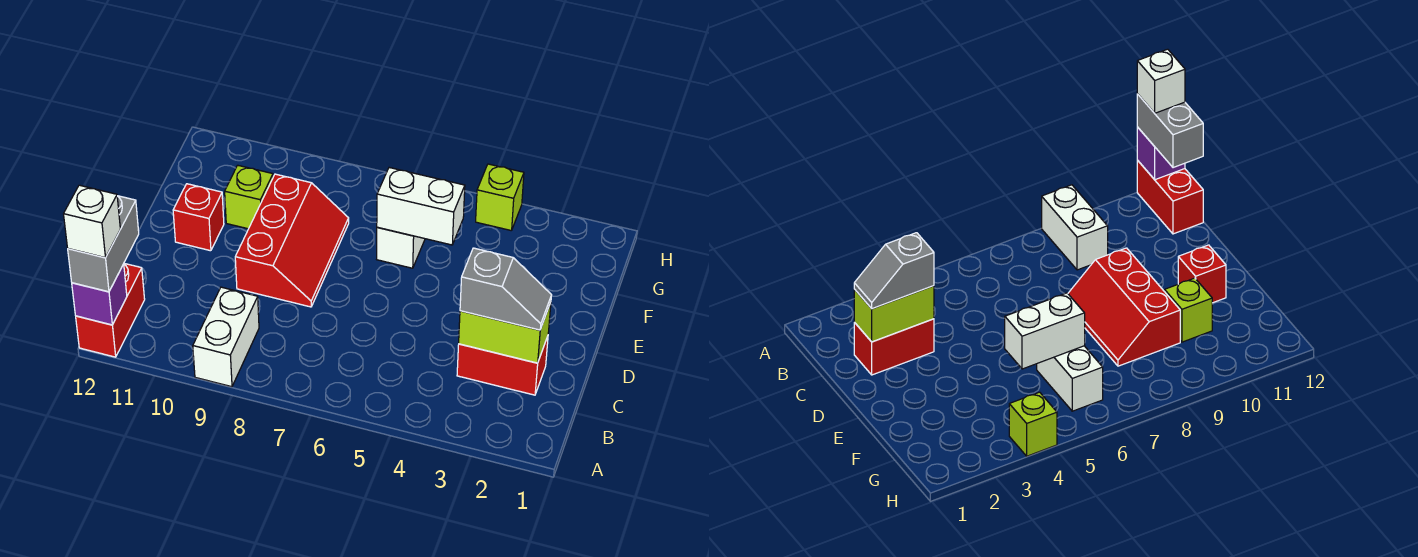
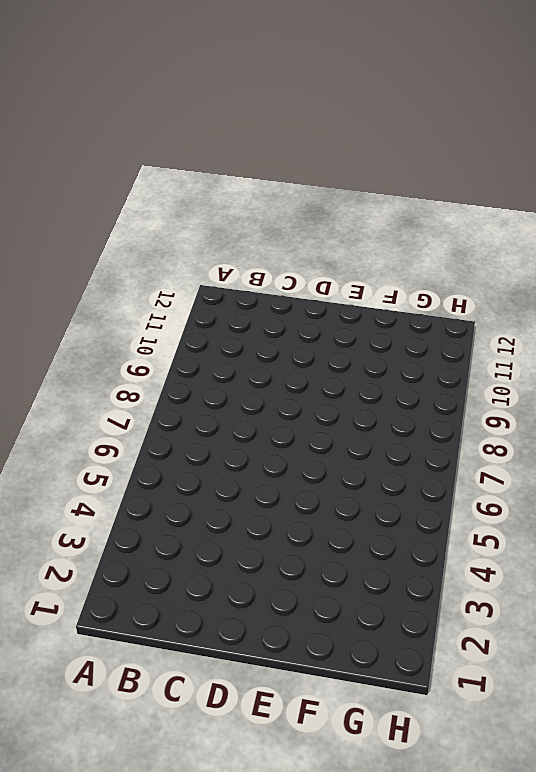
none -> white 1x2 brick [193,287,259,387]
none -> red 1x2 brick [76,263,145,357]
none -> red 1x2 brick [457,336,548,395]

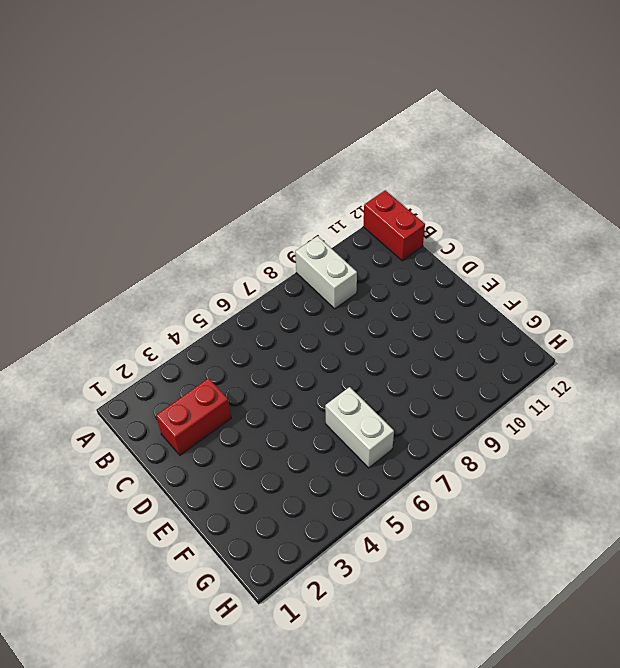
none -> red 2x3 slope [235,174,349,307]
none -> red 1x1 brick [173,184,224,251]
none -> lime 1x1 brick [225,165,273,229]

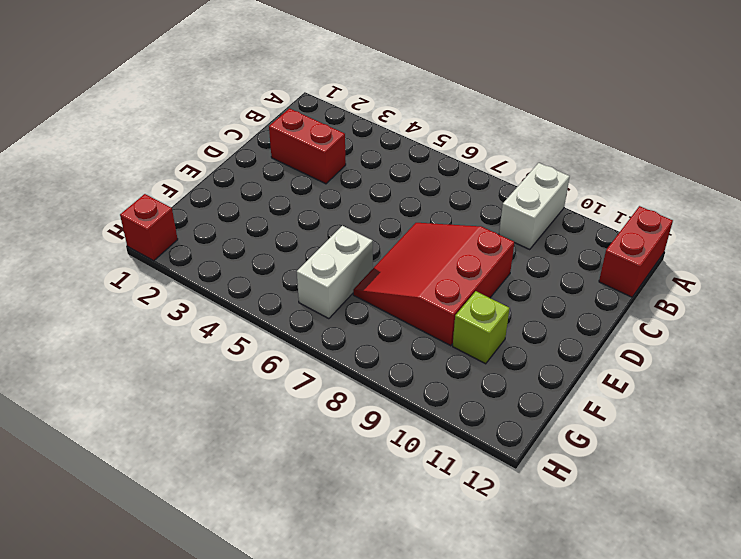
red 3x3 slope [353,223,514,346] -> red 2x3 slope [235,174,349,307]
red 1x1 brick [120,194,178,261] -> red 1x1 brick moved to [173,184,224,251]
none -> lime 1x1 brick [476,164,524,231]
none -> purple 1x1 brick [72,264,127,325]
none -> lime 1x2 brick [459,302,551,363]

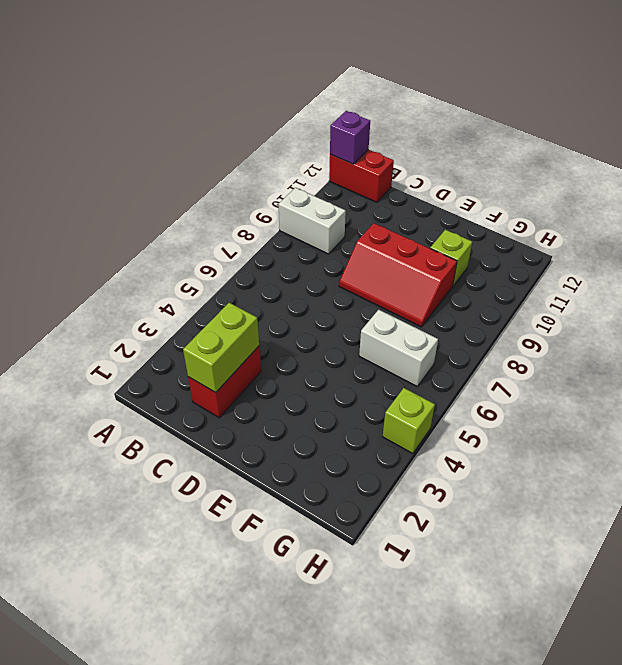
none -> red 1x1 brick [173,184,224,251]
none -> white 1x2 brick [377,168,465,245]
none -> grey 1x2 brick [68,196,139,292]

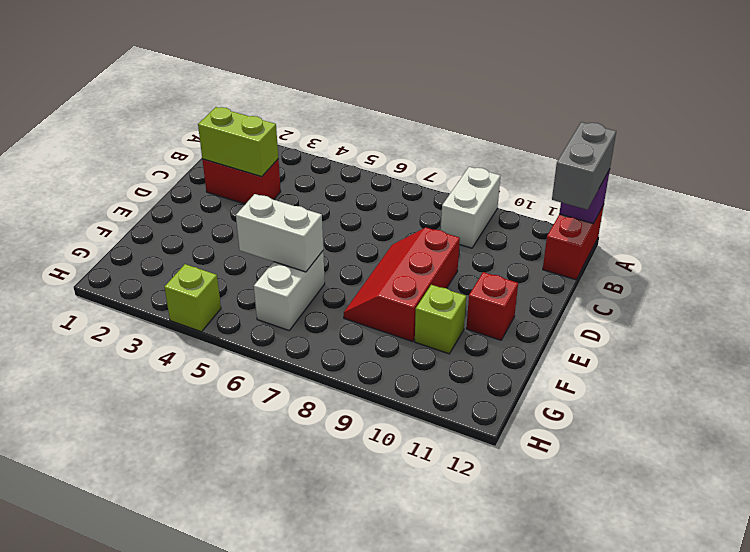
none -> grey 1x2 slope [460,248,551,330]
none -> white 1x1 brick [64,185,120,258]

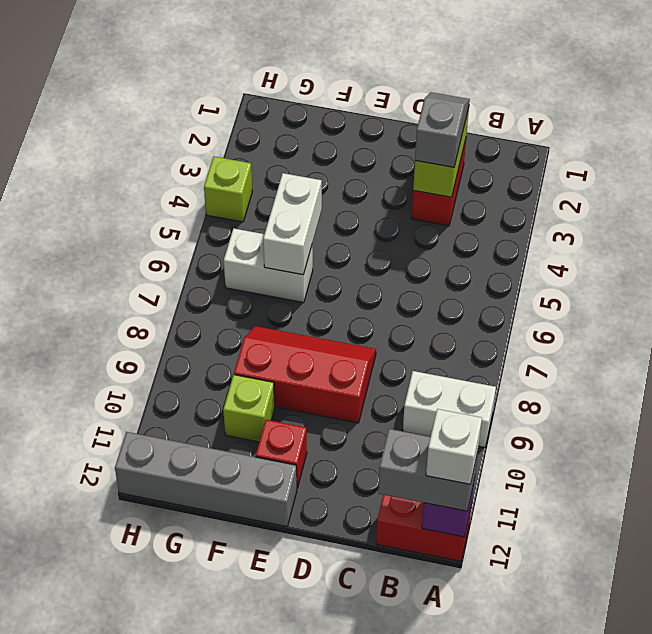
grey 1x4 brick [115,432,297,527] -> none

